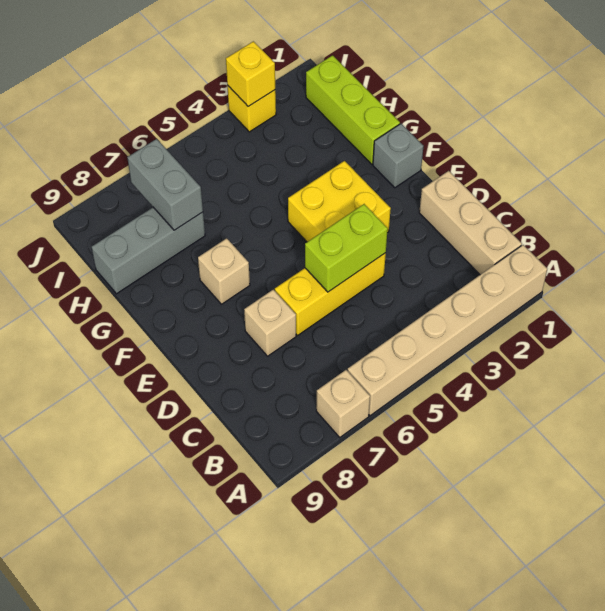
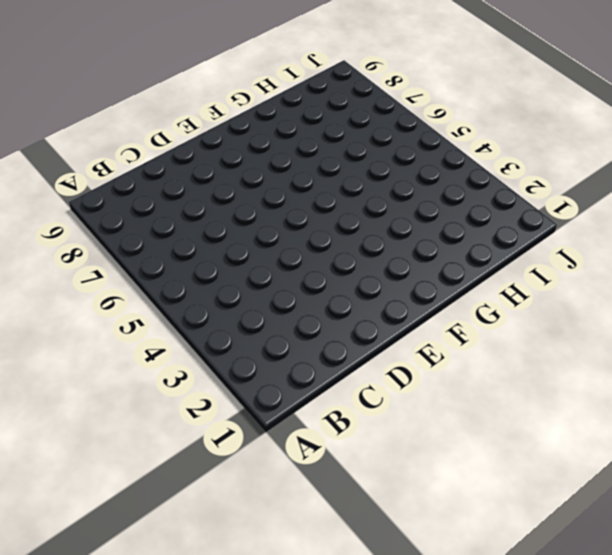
none -> tan 1x6 brick [348,245,547,416]
none -> tan 1x1 brick [316,370,370,437]
none -> tan 1x3 brick [419,171,522,275]

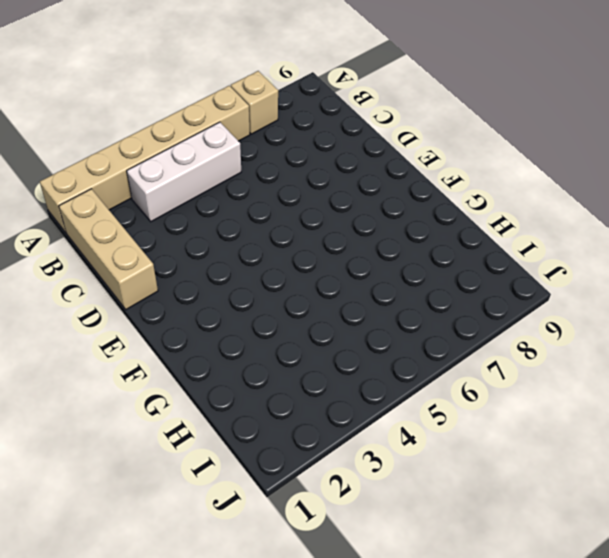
white 1x3 brick [127,122,241,222] -> none
none -> yellow 1x3 brick [275,253,386,335]
none -> tan 1x1 brick [244,290,296,356]
none -> yellow 2x2 brick [288,161,391,242]

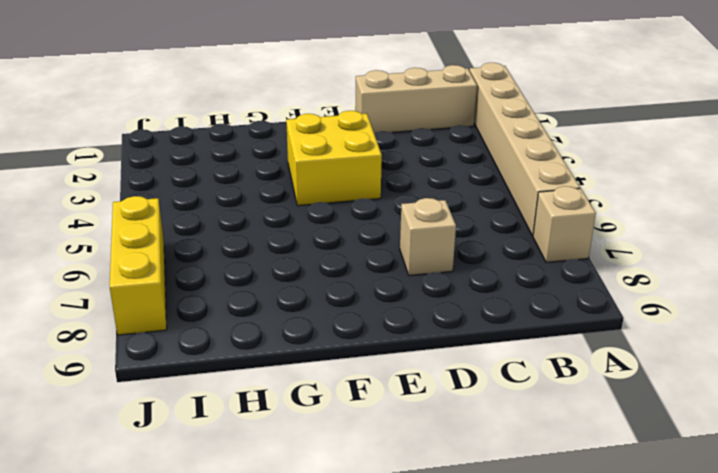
yellow 1x3 brick [110,196,167,335] -> yellow 1x3 brick moved to [275,253,386,335]
none -> grey 1x1 brick [373,124,424,188]
none -> tan 1x1 brick [198,238,250,304]
none -> lime 1x3 brick [306,55,400,164]

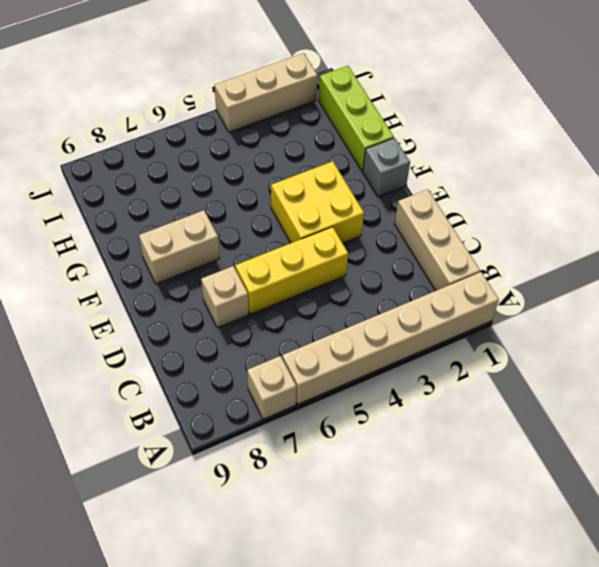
tan 1x2 brick [139,210,220,284] -> tan 1x1 brick [198,238,250,304]
tan 1x3 brick [214,53,318,132] -> yellow 1x1 brick [227,85,276,132]
none -> grey 1x3 brick [92,207,205,294]
none -> lime 1x2 brick [305,204,388,292]
none -> grey 1x2 brick [127,139,203,230]

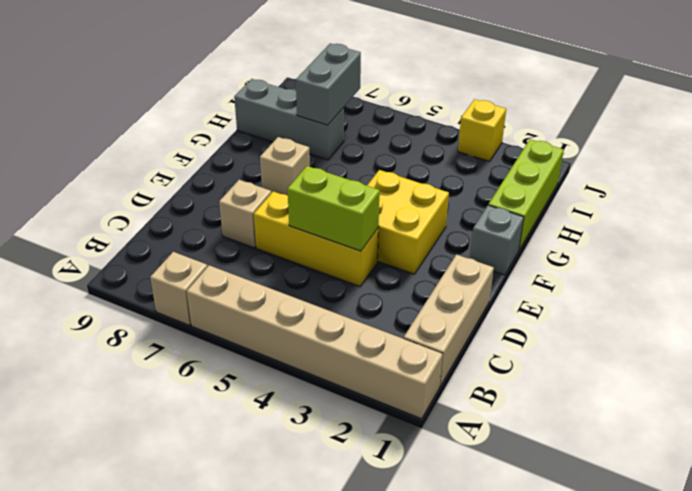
none -> yellow 1x1 brick [226,41,275,106]

